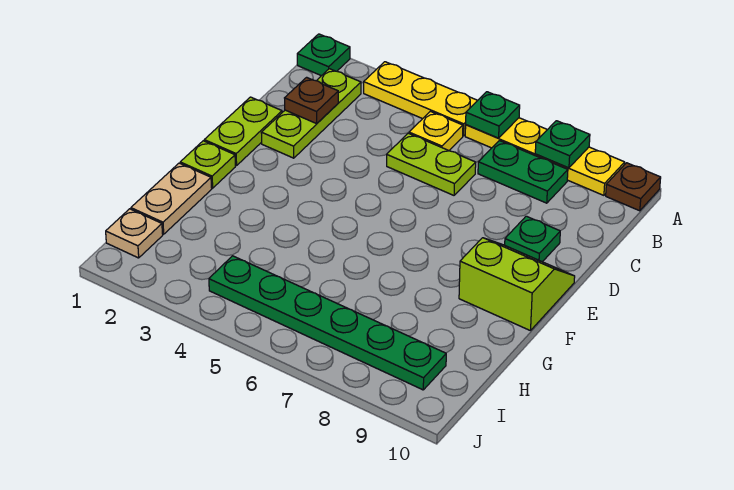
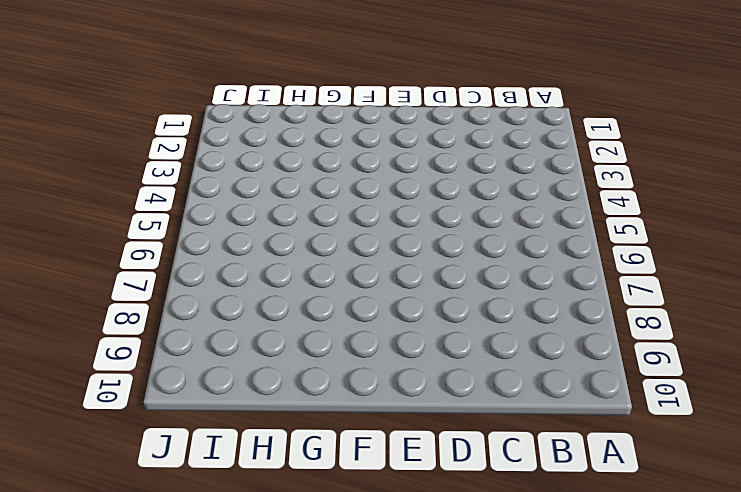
none -> green 1x1 plate [297,34,350,76]
none -> yellow 1x3 plate [364,62,478,136]
none -> yellow 1x4 plate [465,118,625,195]

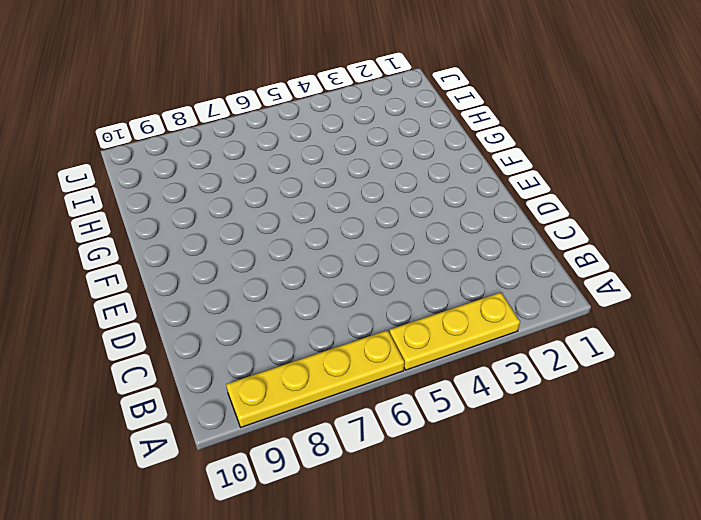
none -> green 1x1 plate [297,34,350,76]
none -> brown 1x1 plate [606,163,661,211]
none -> lime 1x3 plate [261,69,361,158]

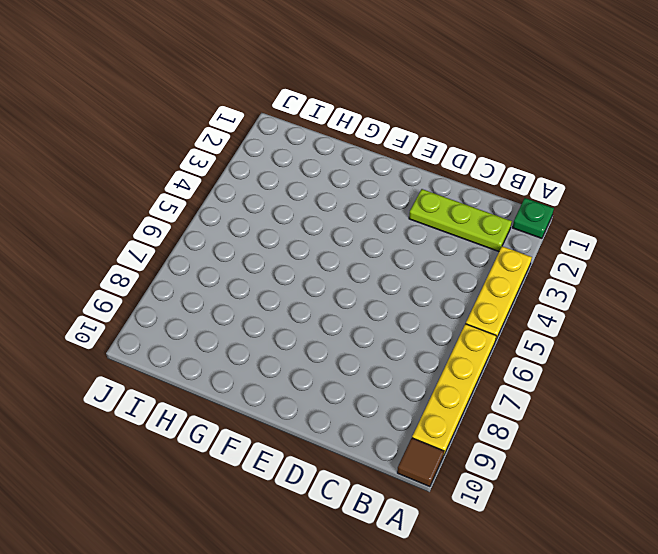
brown 1x1 tile [397,438,444,487] -> brown 1x1 plate [606,163,661,211]
none -> yellow 1x1 plate [409,111,463,150]
none -> green 1x2 plate [478,141,568,203]
none -> lime 1x2 plate [387,133,476,195]

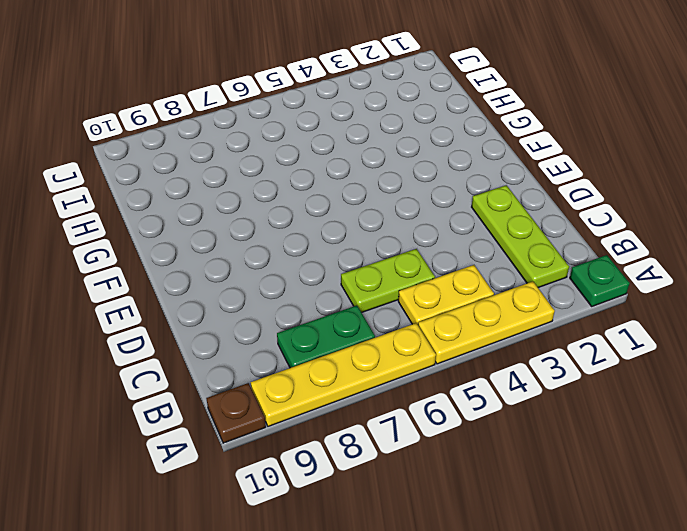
yellow 1x2 plate [398,265,494,324] -> yellow 1x1 plate [409,111,463,150]
none -> lime 1x2 plate [204,97,282,166]
none -> green 1x1 plate [505,216,560,262]
none -> lime 2x2 slope [459,238,575,331]

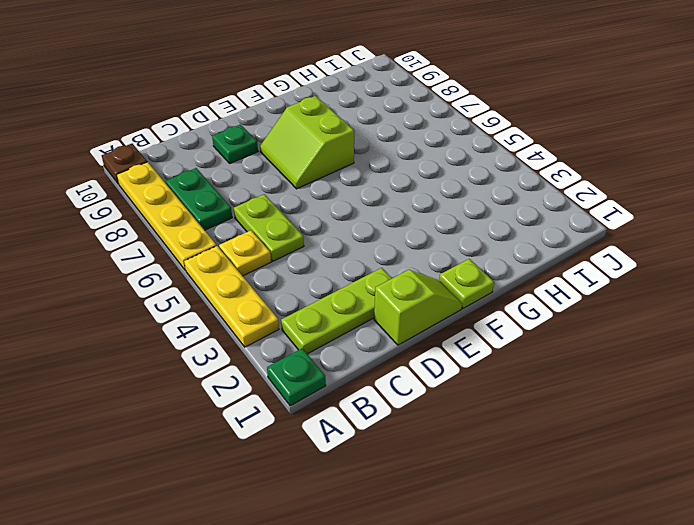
lime 1x2 slope [374,270,462,345] -> lime 1x2 plate [204,97,282,166]
lime 2x2 slope [260,96,354,189] -> lime 2x2 slope moved to [459,238,575,331]
none -> tan 1x2 plate [131,163,212,234]
none -> tan 1x1 plate [106,209,163,258]
none -> green 1x6 plate [209,256,446,390]

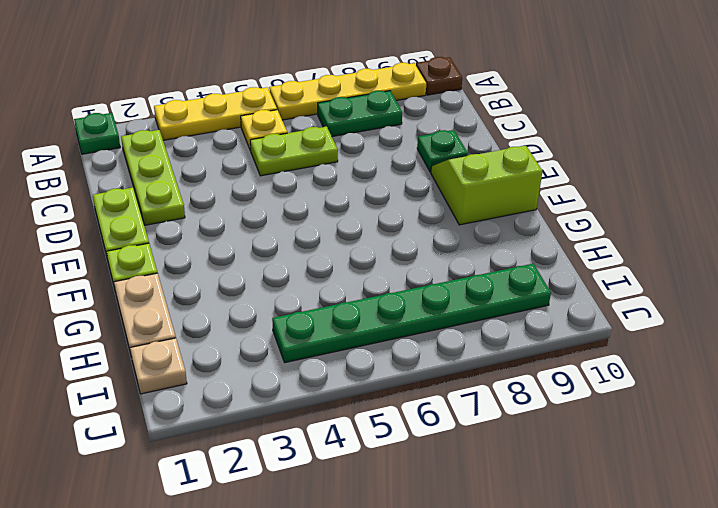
none -> green 1x1 plate [466,92,520,138]
none -> green 1x1 plate [535,121,590,168]
none -> brown 1x1 plate [285,77,338,124]

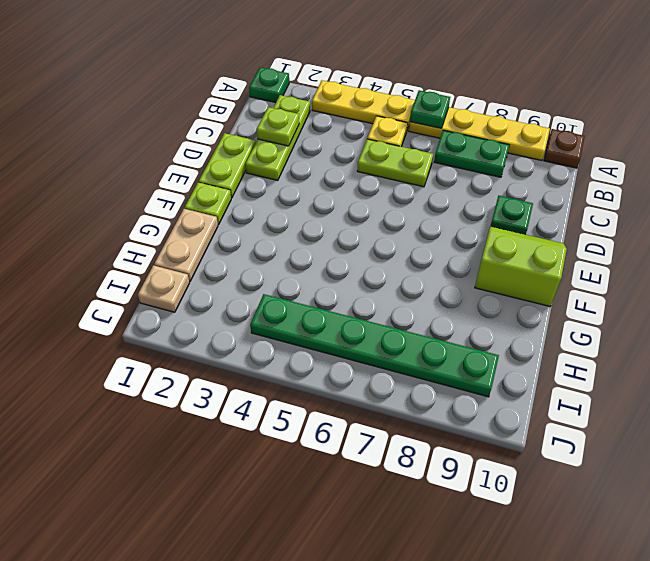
lime 1x1 plate [257,107,299,146] -> brown 1x1 plate [285,77,338,124]
none -> green 1x1 plate [535,121,590,168]

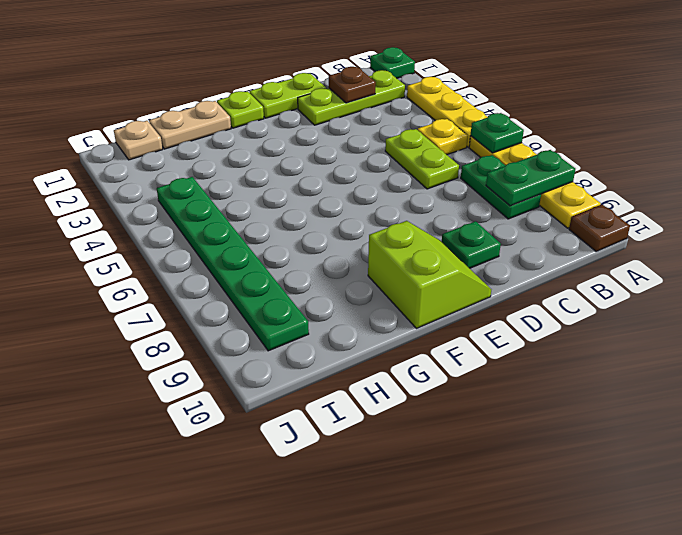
green 1x2 plate [486,150,575,206] -> green 1x1 plate [535,121,590,168]

